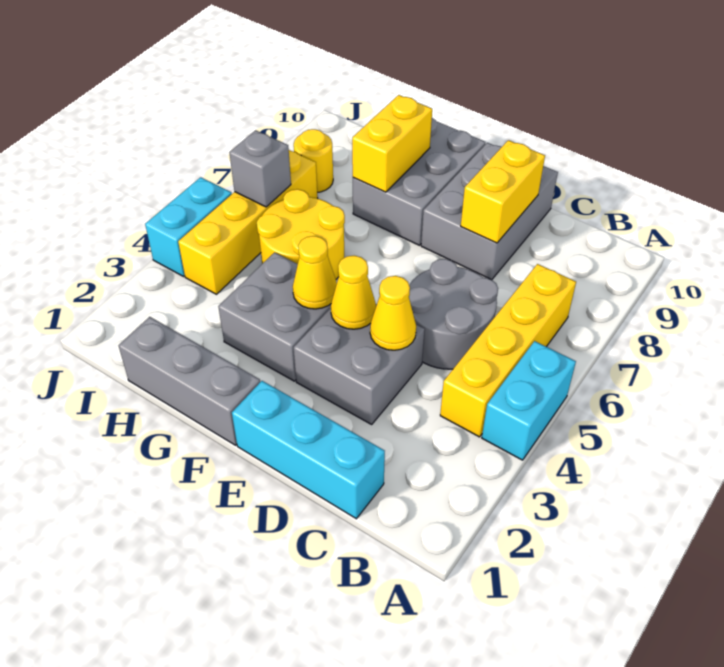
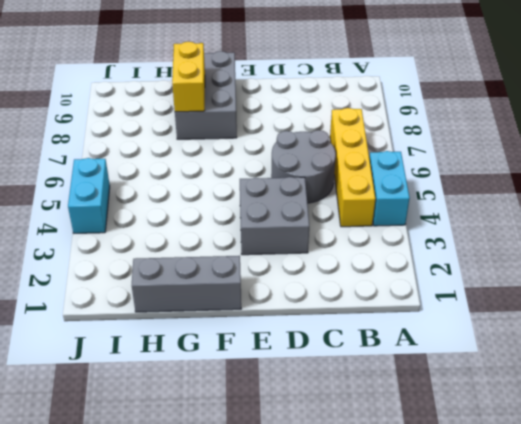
none -> cyan 1x3 brick [232,381,385,519]
none -> grey 2x3 brick [421,143,558,280]
none -> grey 2x2 brick [218,252,331,381]

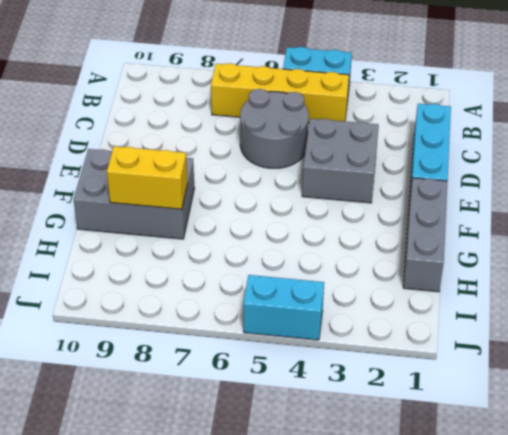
none -> grey 2x3 brick [421,143,558,280]
none -> grey 2x2 brick [218,252,331,381]
none -> yellow 2x2 round brick [257,189,345,279]

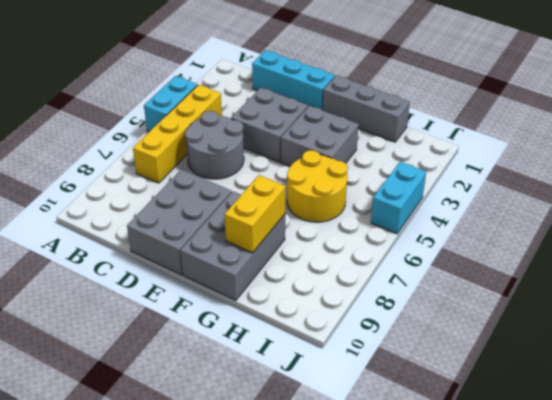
none -> yellow 1x4 brick [178,150,318,294]
none -> yellow 1x1 round brick [294,129,333,192]
none -> yellow 1x1 cone [370,276,416,350]

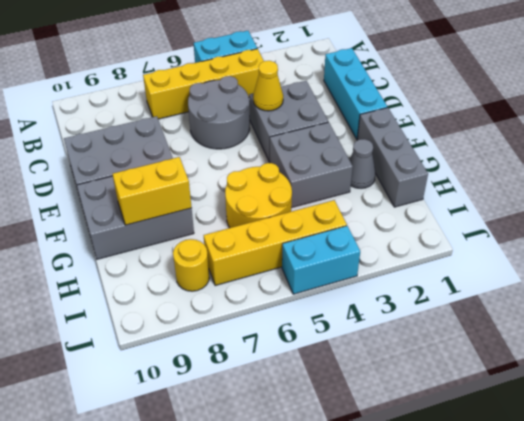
grey 1x1 cone [350,139,376,188] -> none
none -> yellow 1x2 brick [461,140,545,243]
none -> yellow 1x1 cone [331,256,376,329]
none -> yellow 1x1 cone [293,236,337,309]

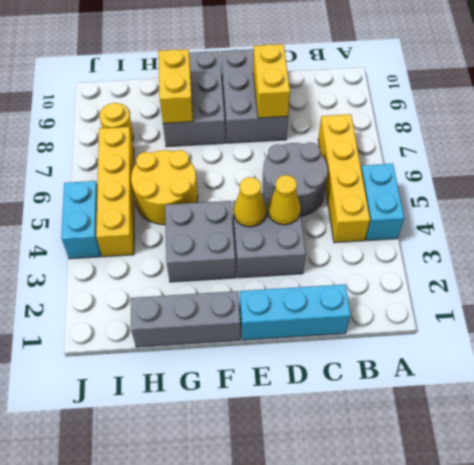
none -> yellow 1x1 cone [293,236,337,309]
none -> grey 1x1 brick [229,130,291,207]

